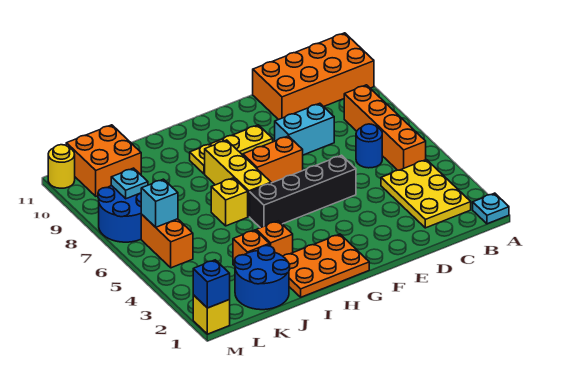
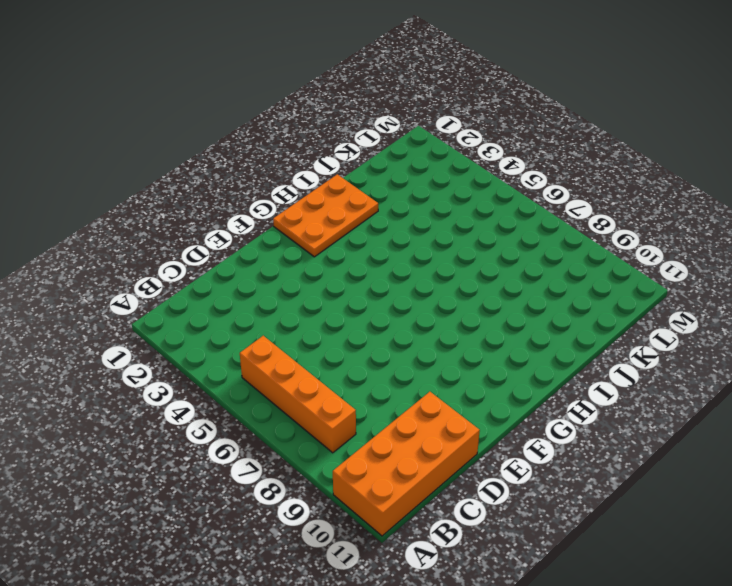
none -> cyan 1x1 plate [473,193,509,224]
none -> yellow 2x3 plate [381,160,471,228]
none -> blue 1x1 round brick [356,124,382,168]

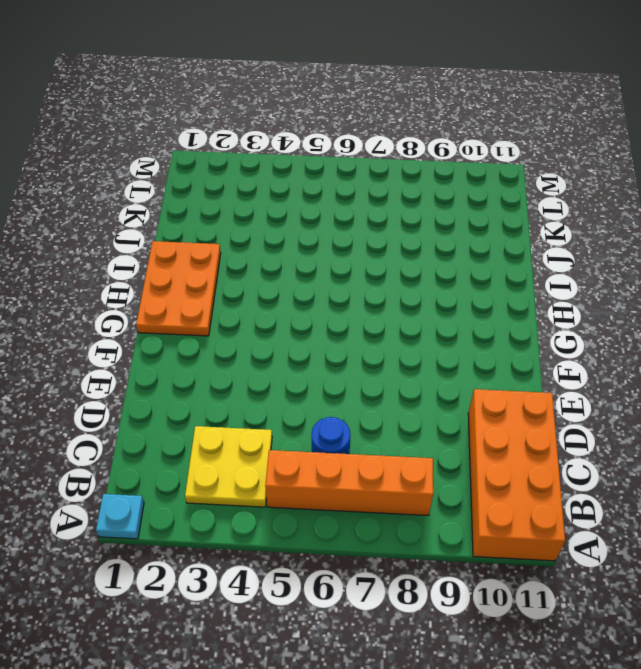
yellow 2x2 plate [185,426,272,507] -> yellow 2x3 plate [381,160,471,228]
none -> cyan 1x2 brick [275,103,334,155]
none -> black 1x4 brick [250,155,356,228]
none -> orange 1x2 brick [243,136,303,183]

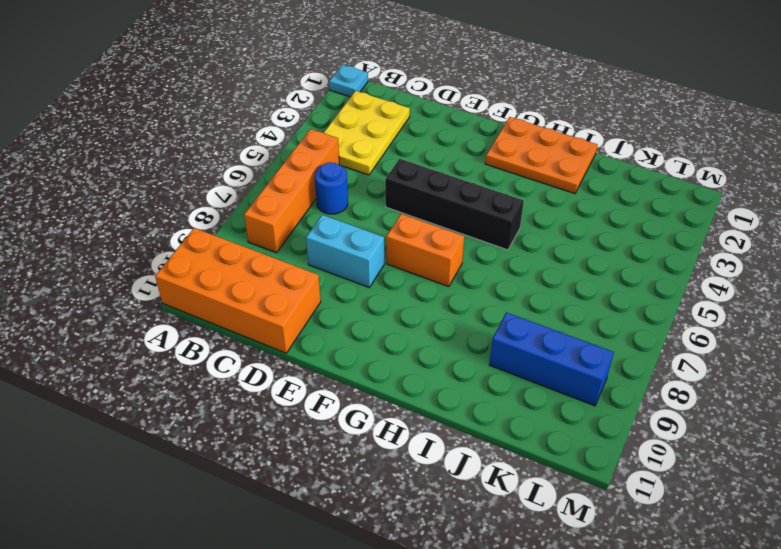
blue 1x3 brick [489,312,614,406] -> none
none -> yellow 1x3 plate [190,125,273,174]
none -> yellow 1x3 brick [205,140,271,217]
none -> orange 1x1 brick [256,221,293,256]

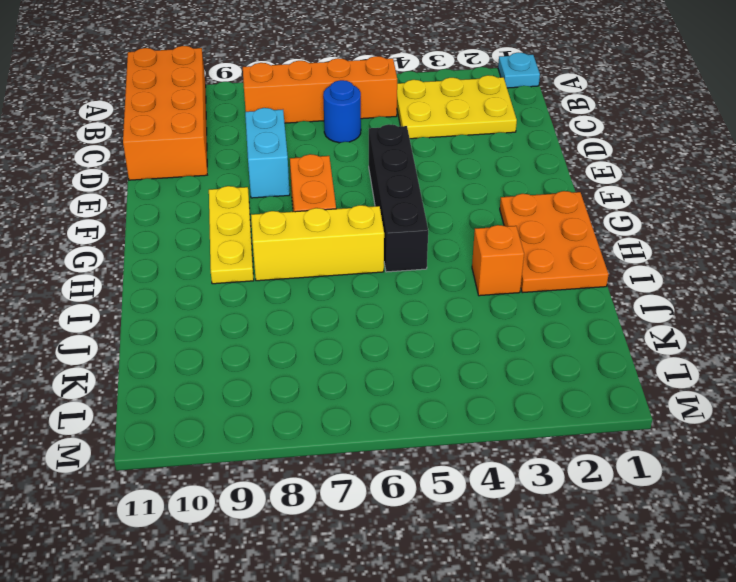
none -> yellow 1x1 brick [211,178,248,226]
none -> blue 2x2 round brick [235,246,290,310]
none -> orange 1x1 brick [233,230,269,266]

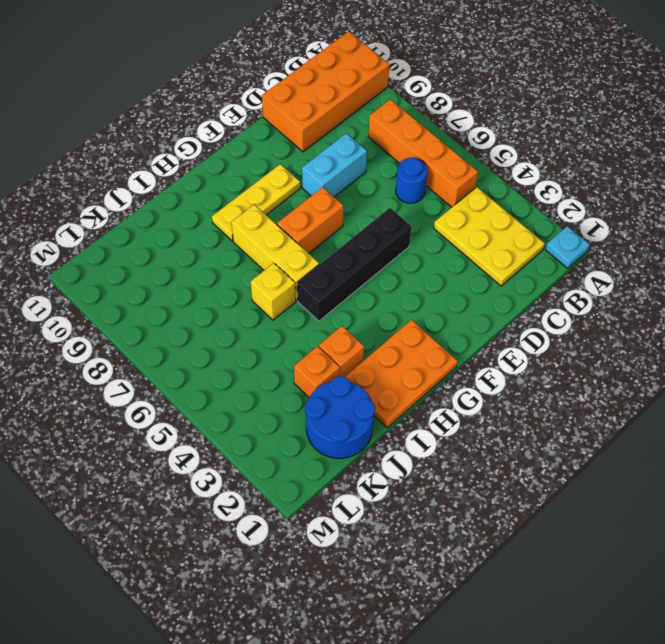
none -> orange 2x2 brick [66,125,141,196]
none -> orange 1x2 brick [141,214,193,268]
none -> blue 2x2 round brick [98,186,141,242]

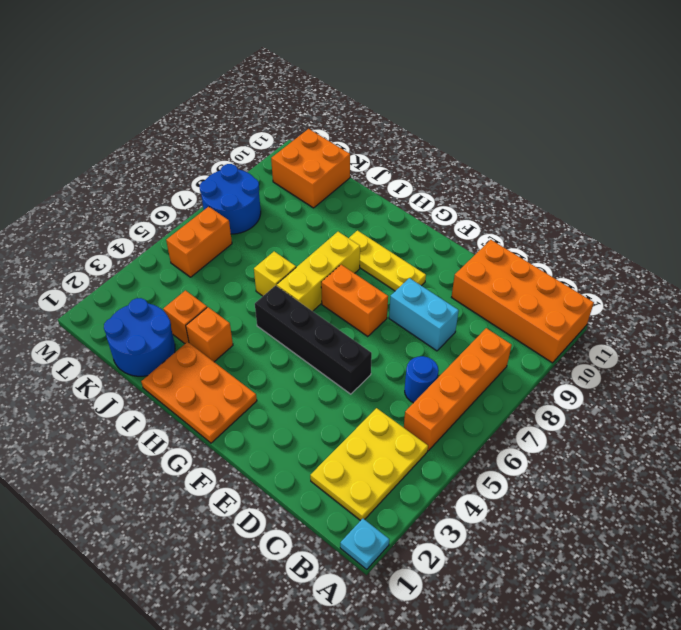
none -> yellow 1x1 brick [193,295,230,334]
none -> yellow 1x1 round brick [48,145,75,188]
none -> cyan 1x1 brick [141,179,178,227]

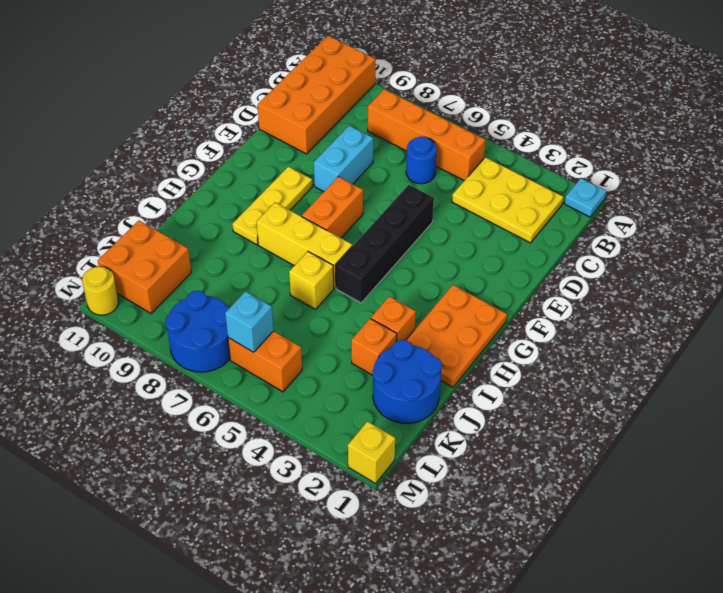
none -> cyan 1x1 plate [111,168,148,199]
none -> blue 1x1 brick [193,260,230,308]

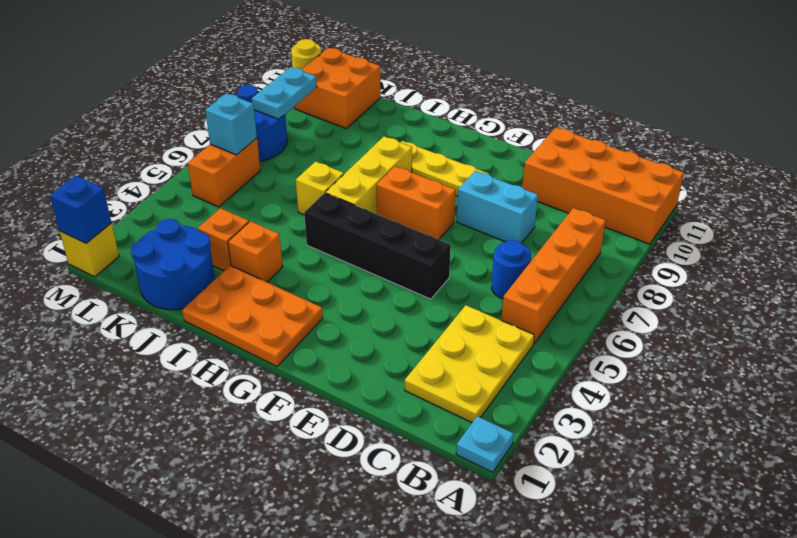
cyan 1x2 plate [252,67,317,119] -> cyan 1x1 plate [111,168,148,199]

